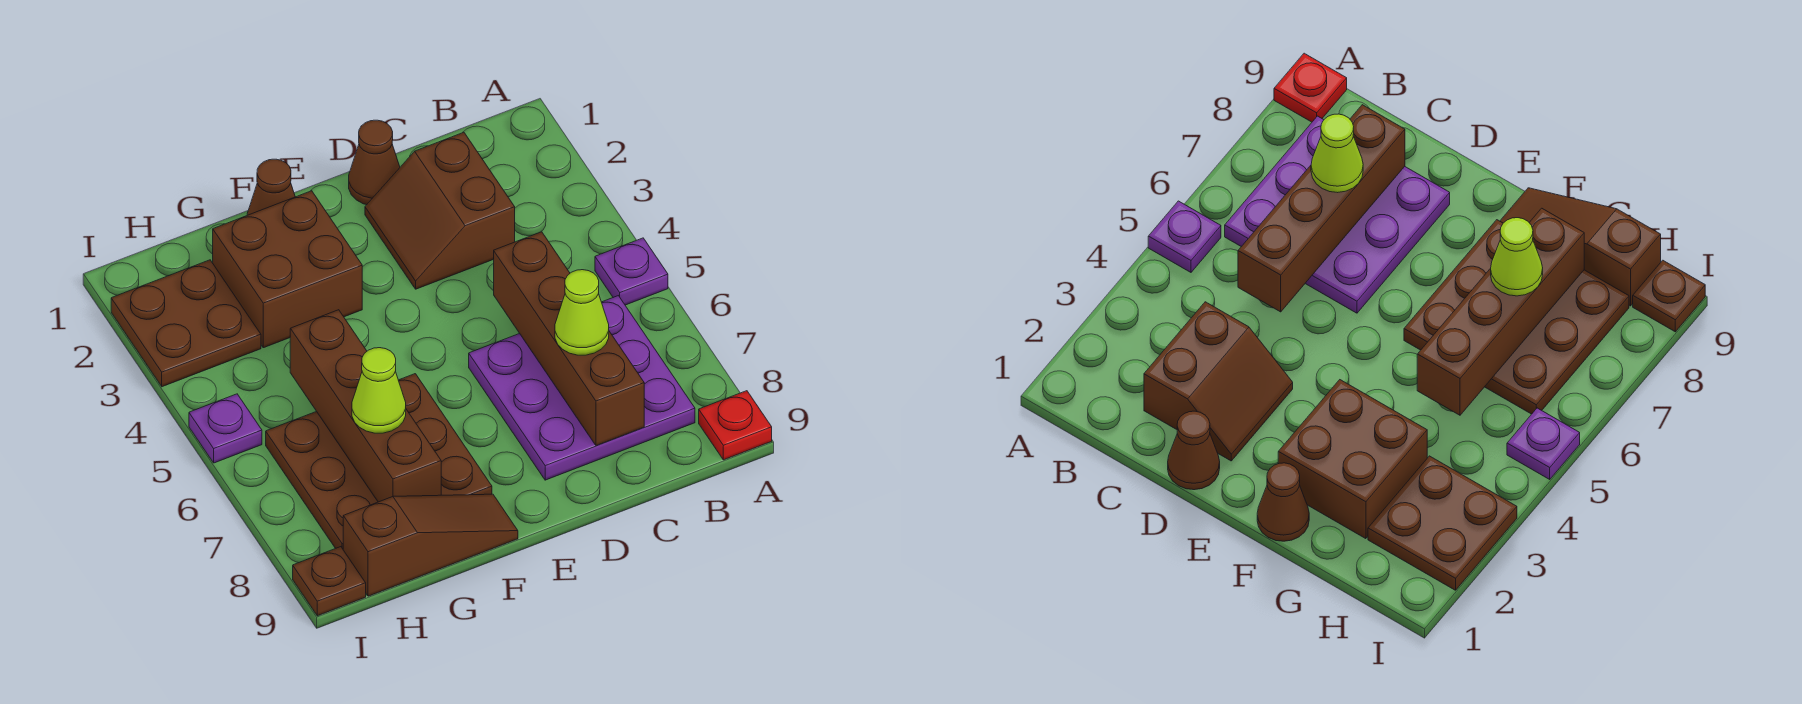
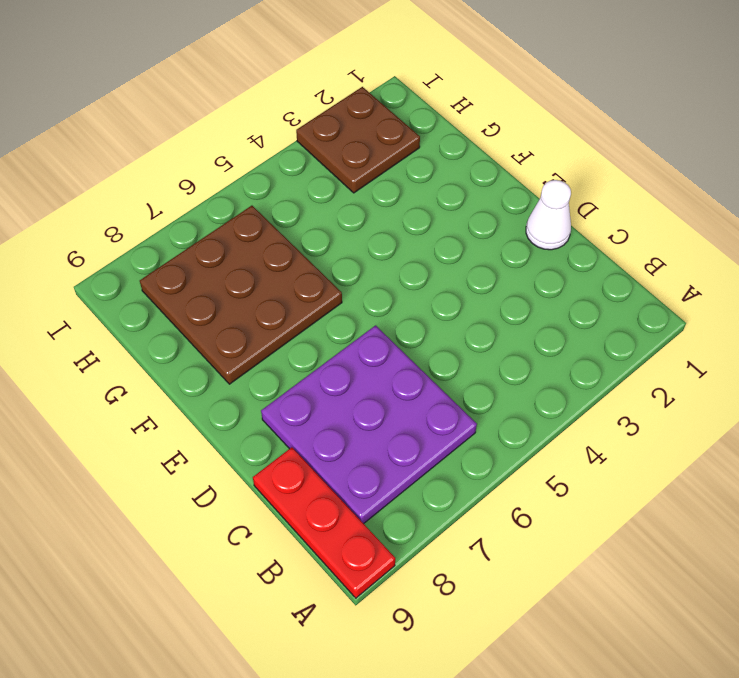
red 1x3 plate [253,447,395,598] -> red 1x1 plate [699,391,772,460]
white 1x1 cone [526,180,571,250] -> brown 1x1 cone [349,120,400,205]
none -> purple 1x1 plate [595,238,668,305]
none -> brown 2x2 slope [365,132,515,289]
none -> brown 1x1 cone [247,159,295,215]

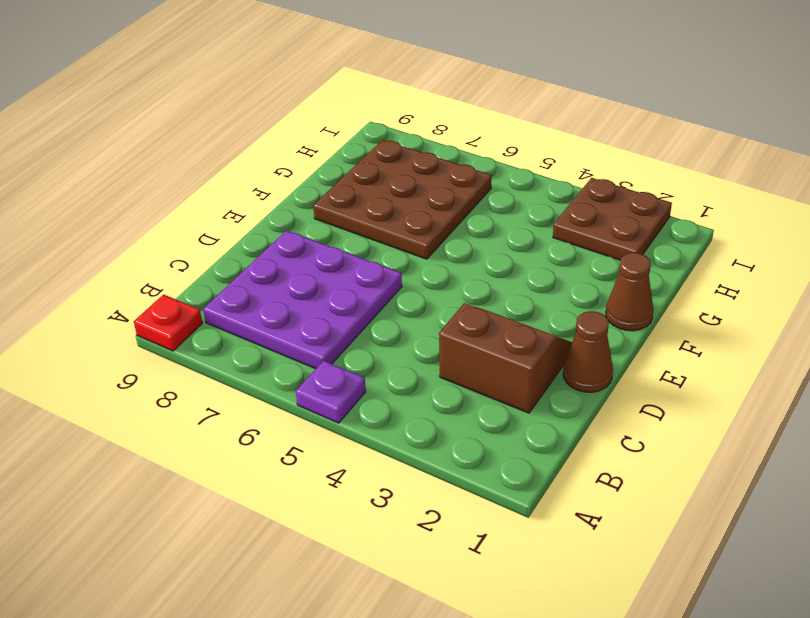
none -> brown 2x2 brick [213,191,362,348]
none -> brown 1x3 slope [343,494,518,596]
none -> purple 1x1 plate [189,394,262,463]

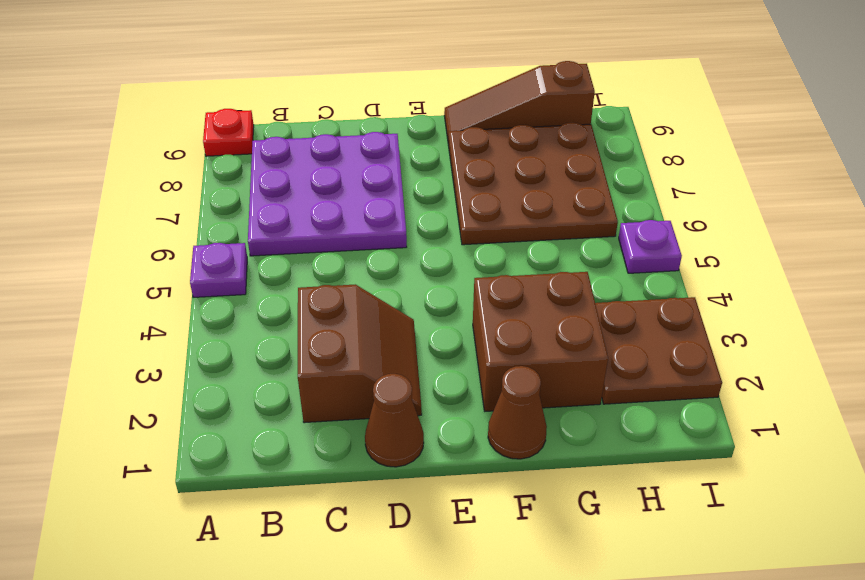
none -> brown 1x1 plate [293,547,366,616]
none -> brown 1x4 brick [494,232,644,446]
none -> brown 1x4 brick [290,310,441,502]

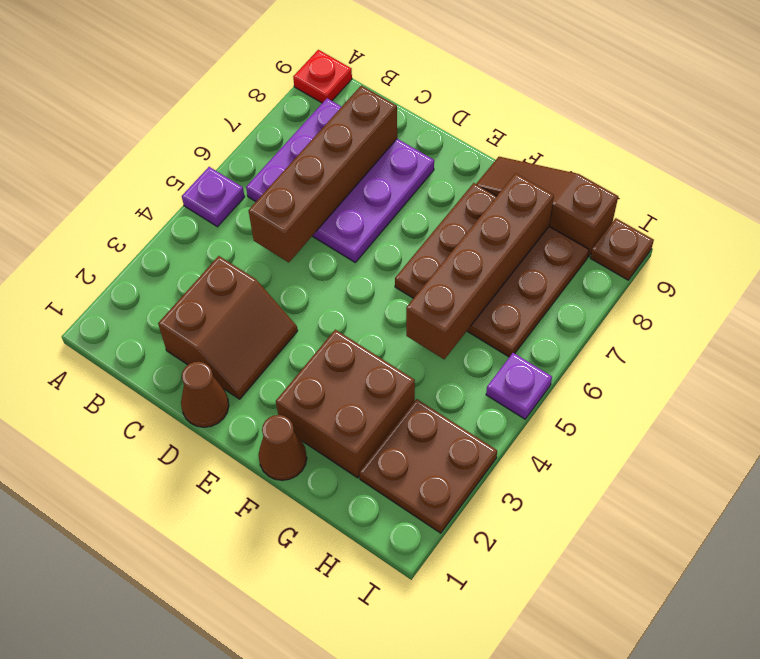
none -> lime 1x1 cone [555,270,609,355]
none -> lime 1x1 cone [352,348,406,433]

